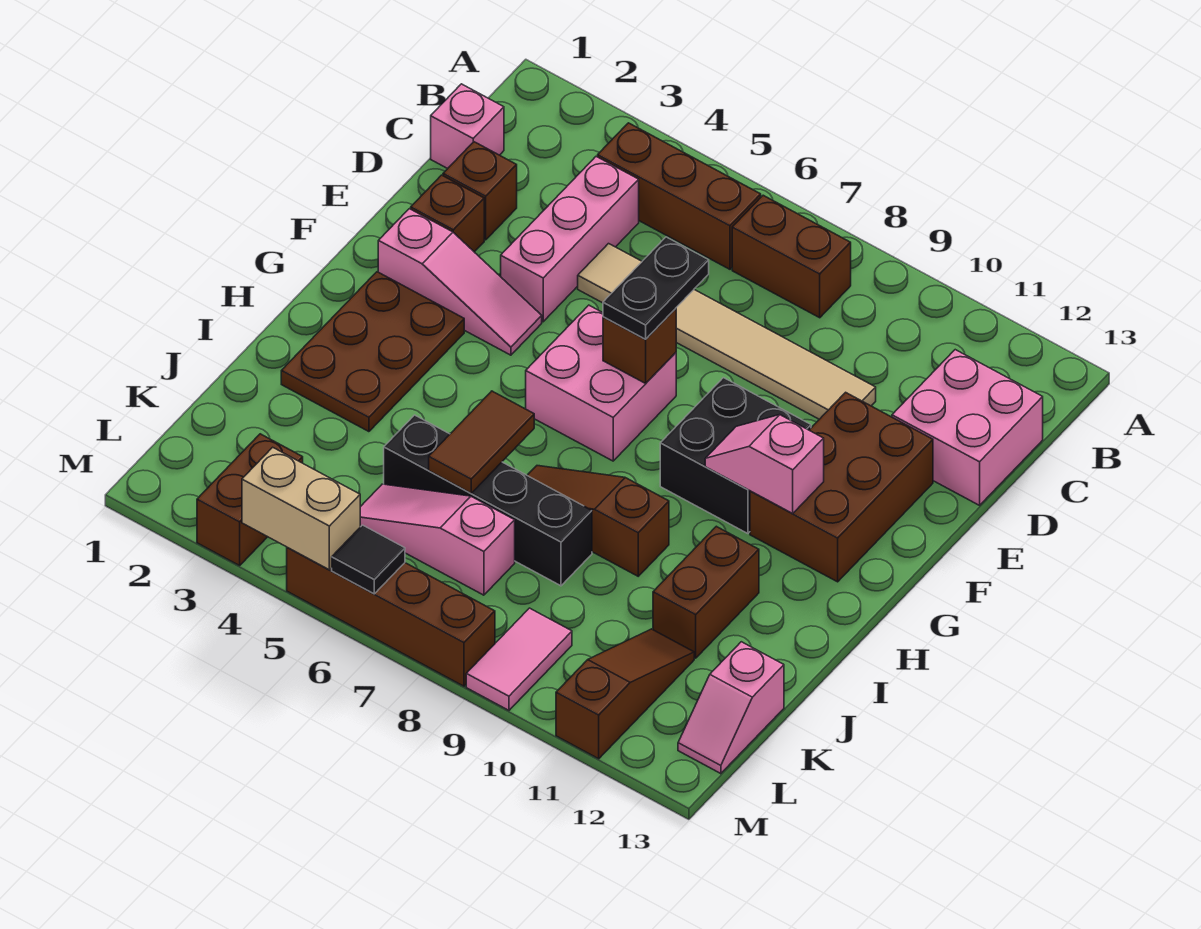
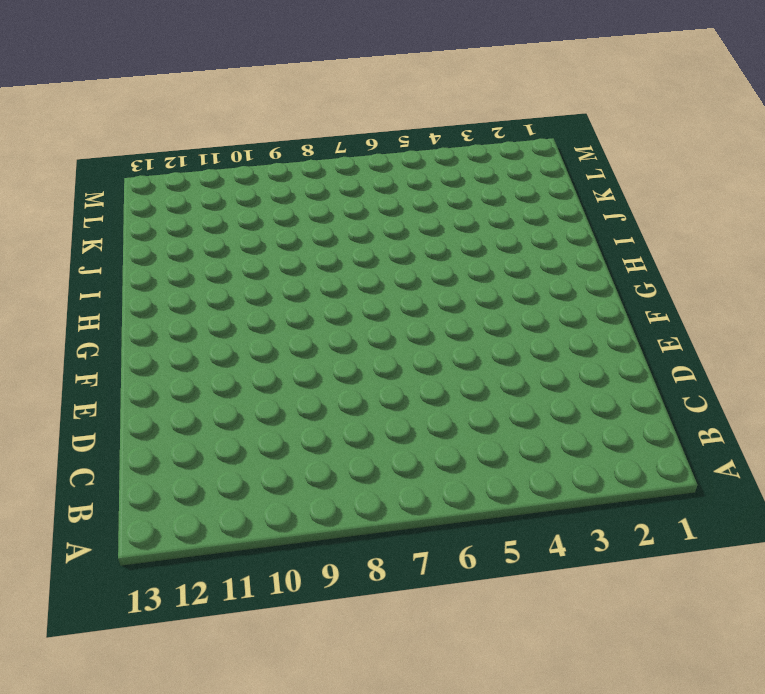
none -> brown 1x3 brick [598,123,761,269]
none -> brown 1x2 brick [732,195,851,318]
none -> pink 1x1 brick [431,84,504,169]

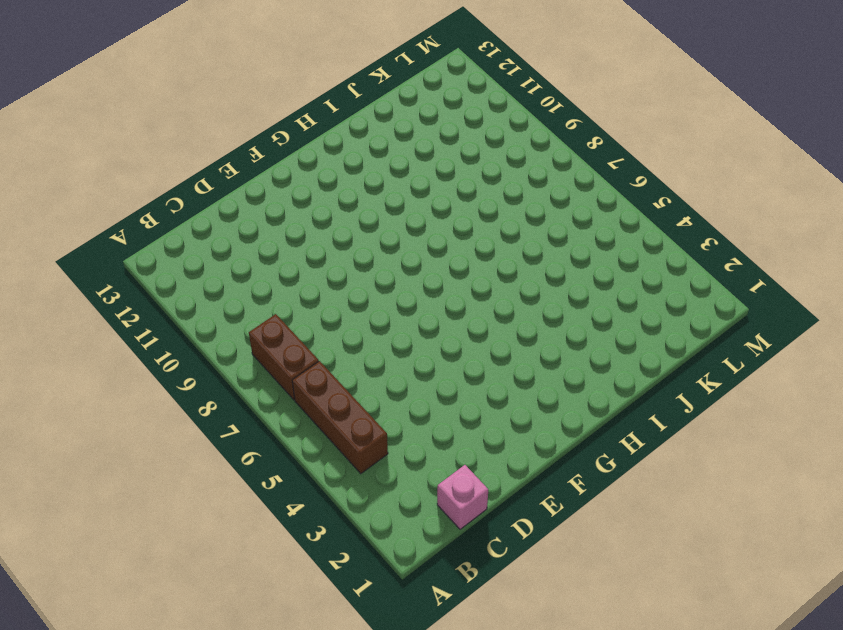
none -> pink 1x3 brick [501,157,639,322]
none -> pink 2x2 brick [892,350,1043,505]
none -> brown 1x1 brick [443,142,517,240]

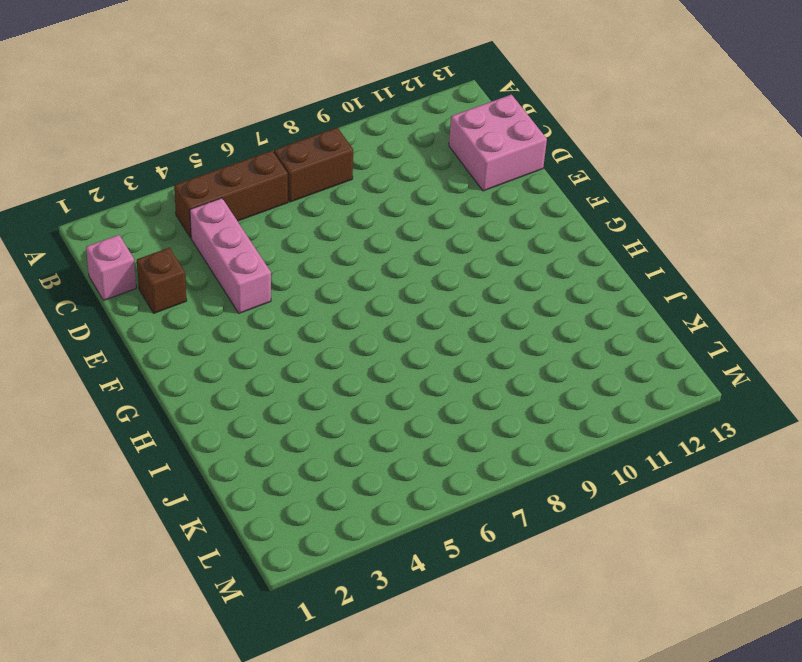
none -> tan 1x6 tile [578,244,876,419]
none -> brown 1x1 brick [411,175,484,252]
none -> brown 2x3 brick [750,392,933,582]

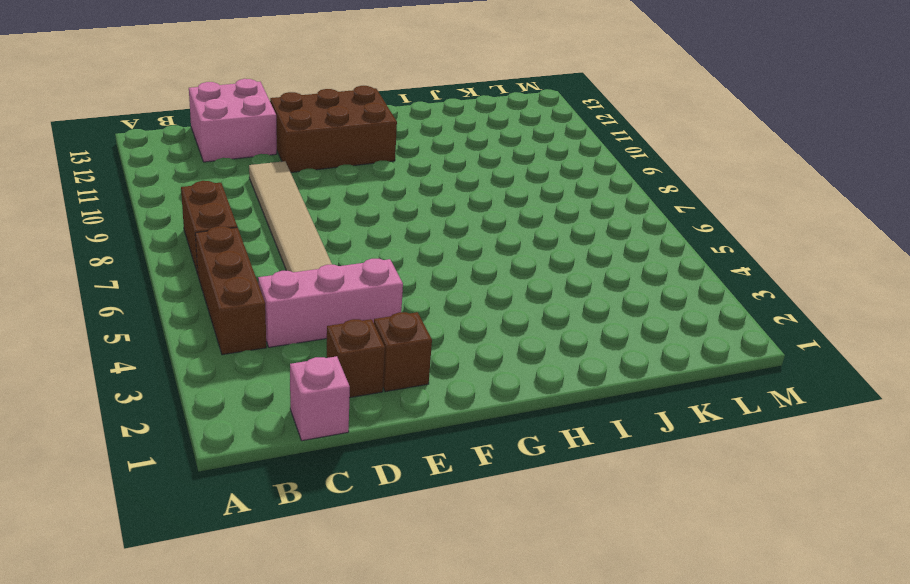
none -> pink 1x3 slope [378,209,542,355]
none -> pink 2x2 brick [526,305,676,461]
none -> black 2x2 brick [660,378,811,534]

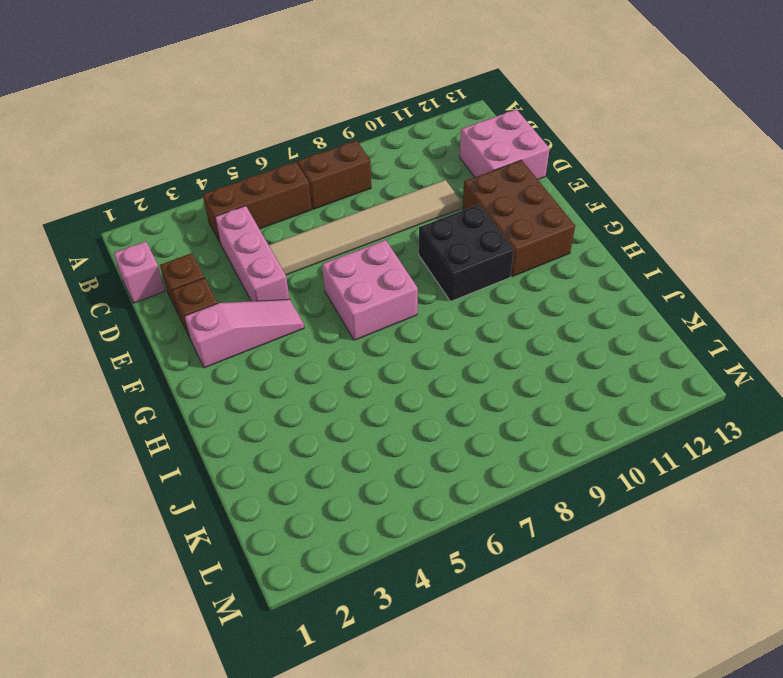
none -> brown 2x3 plate [281,272,464,432]
none -> brown 1x3 slope [527,466,669,576]
none -> brown 1x2 brick [653,526,759,658]

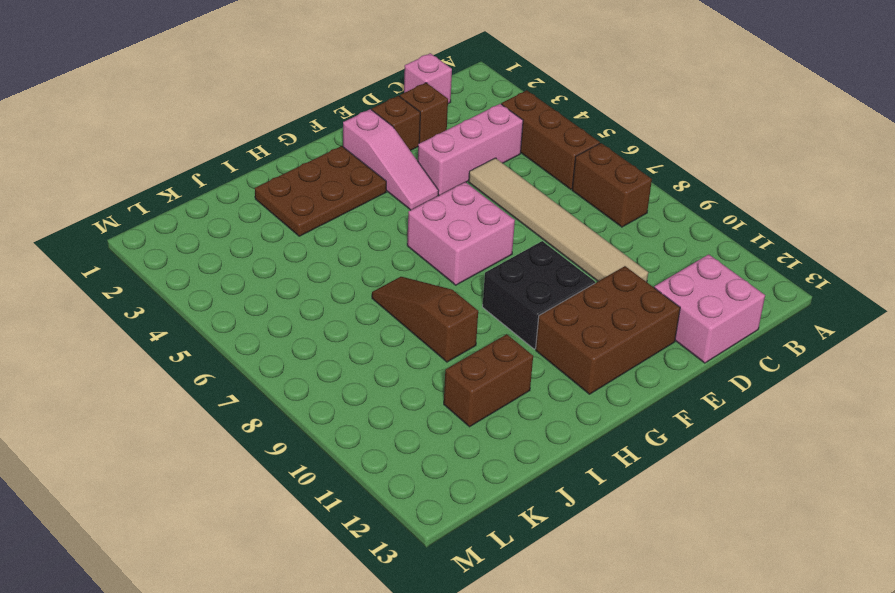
none -> black 1x4 brick [384,415,592,586]
none -> pink 1x3 slope [360,484,515,595]
none -> brown 1x3 slope [556,629,694,759]

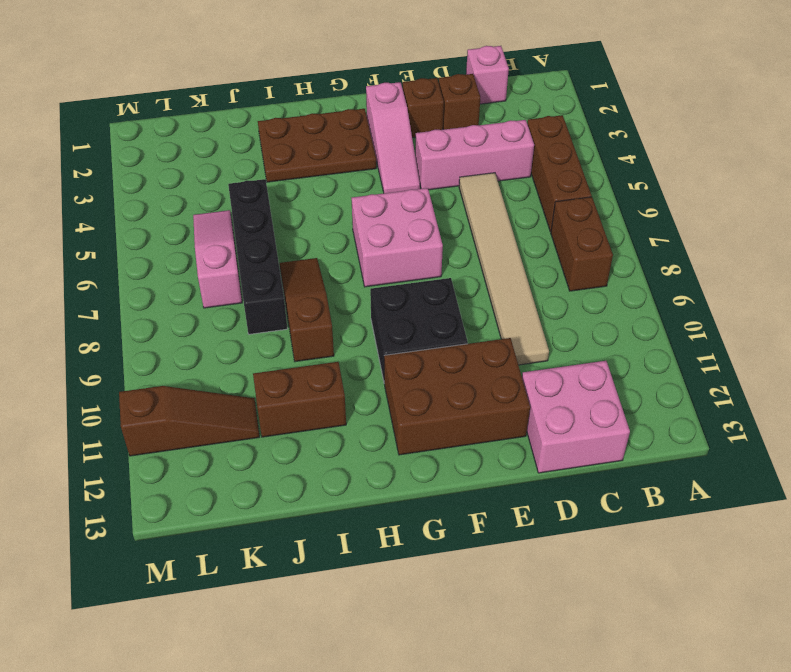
none -> pink 1x2 slope [678,642,784,774]
none -> brown 1x2 brick [197,434,303,566]
none -> pink 1x2 tile [466,608,572,710]

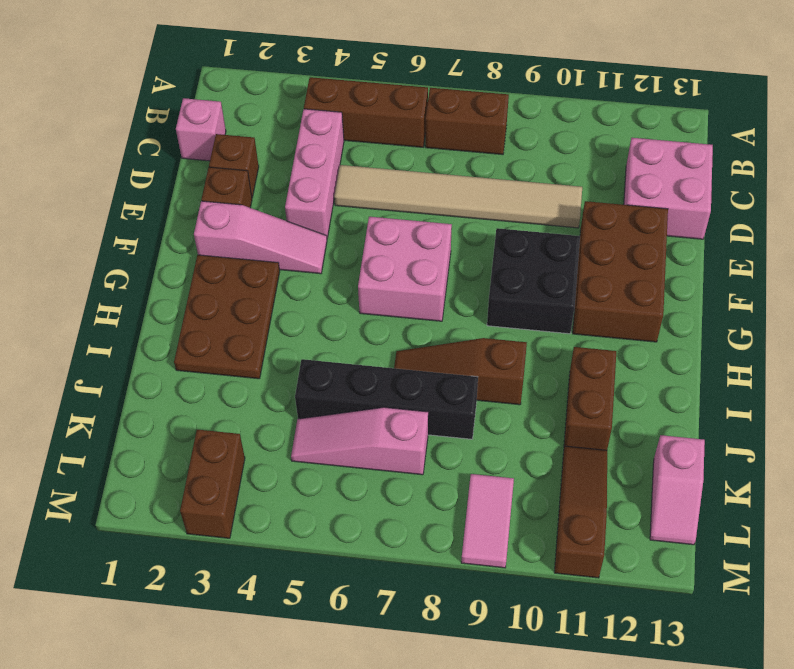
none -> brown 1x4 brick [287,547,495,686]
none -> brown 1x1 brick [603,309,676,383]
none -> pink 1x2 slope [705,415,824,513]

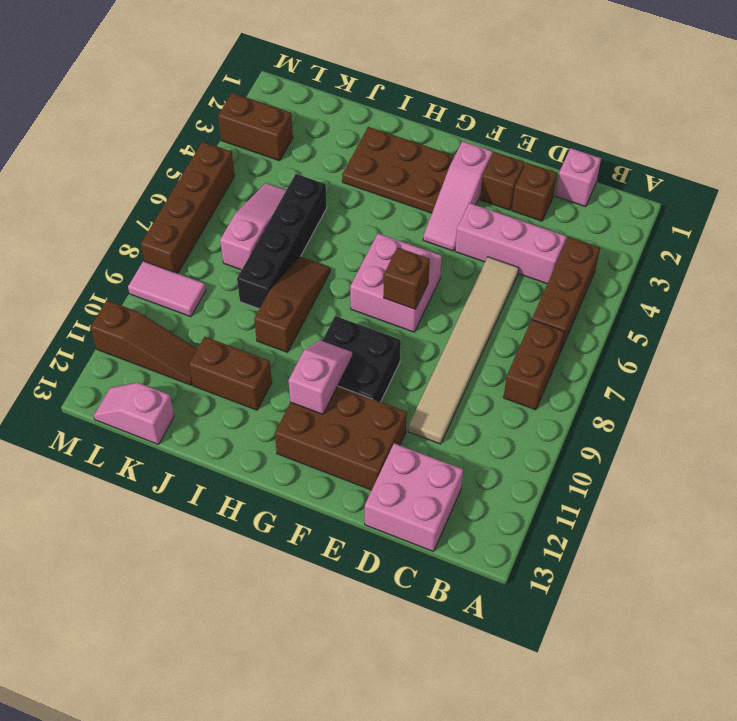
none -> brown 1x2 tile [429,391,534,493]
none -> tan 1x2 brick [242,447,360,570]
none -> black 1x1 tile [332,525,405,594]

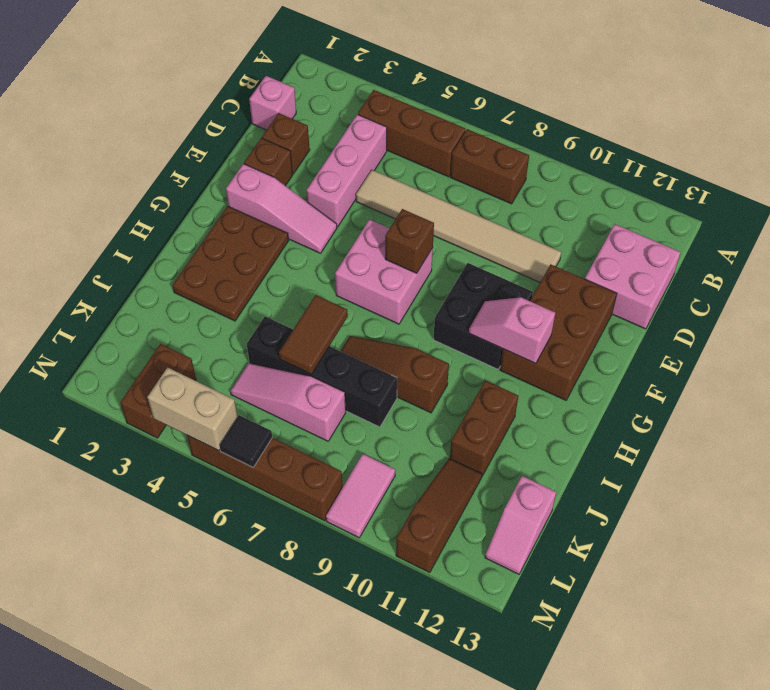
none -> black 1x2 plate [603,237,709,339]

